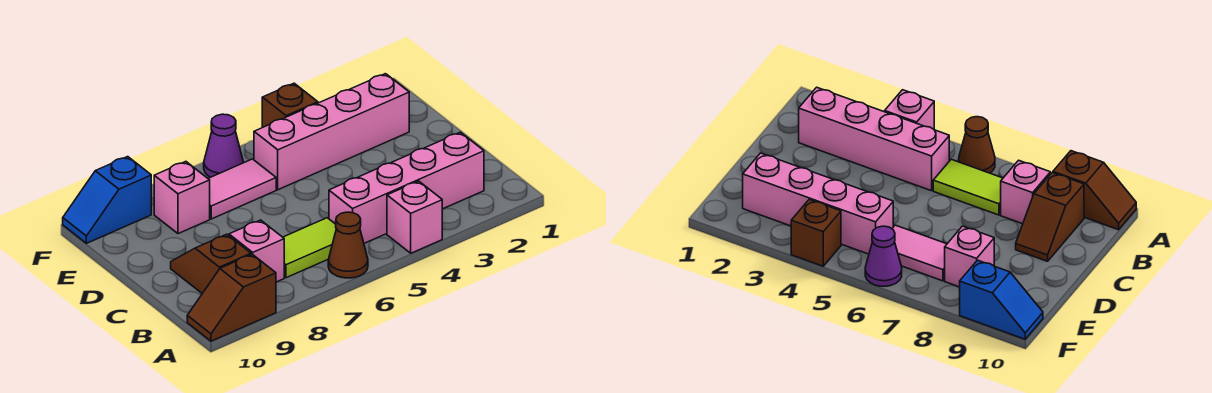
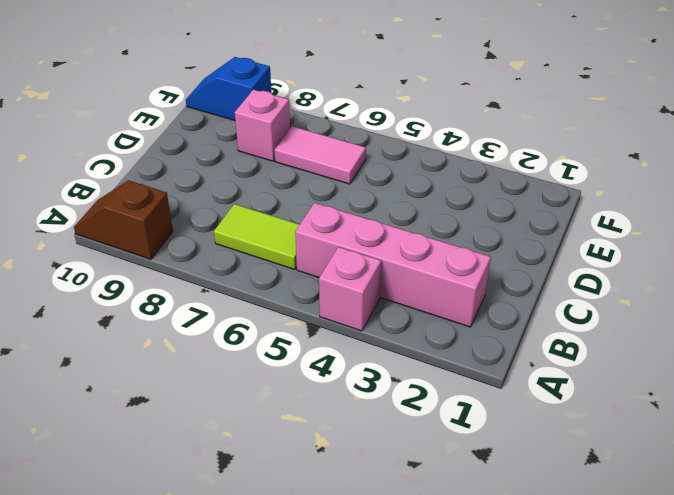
none -> brown 1x1 cone [328,212,368,278]
none -> pink 1x1 brick [229,220,284,282]
none -> brown 1x2 slope [171,234,251,293]

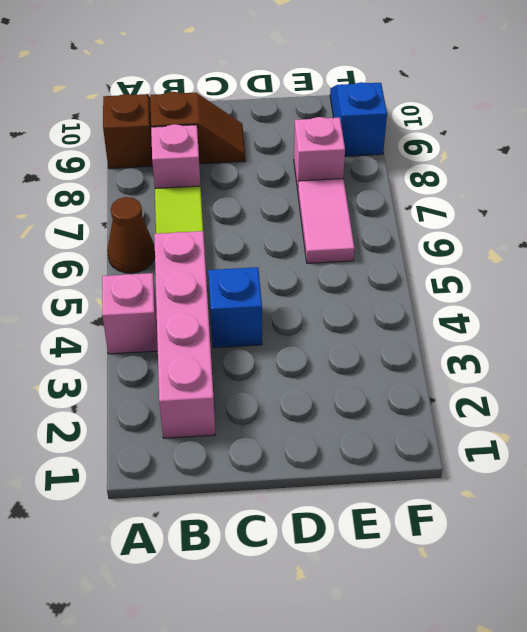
blue 1x1 brick [208,267,262,348] -> none
none -> pink 1x4 brick [254,74,409,190]
none -> brown 1x1 brick [262,83,318,127]
none -> purple 1x1 cone [204,114,243,177]

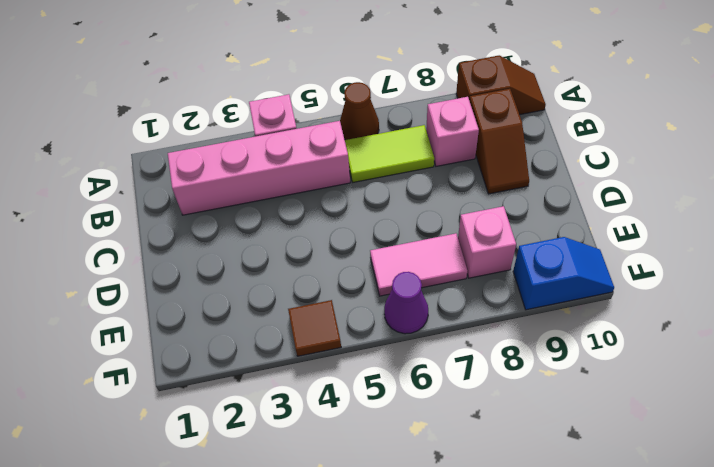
brown 1x1 tile [288,300,341,356] -> brown 1x1 brick [262,83,318,127]
none -> pink 1x4 brick [254,74,409,190]

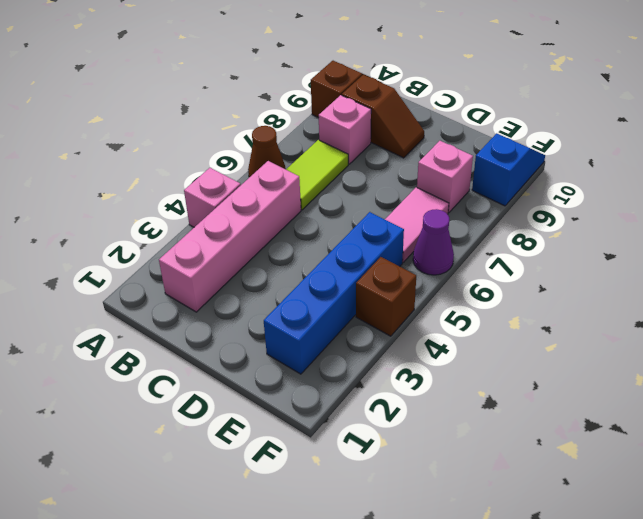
blue 1x4 brick [264,212,404,374] -> pink 1x4 brick [254,74,409,190]

